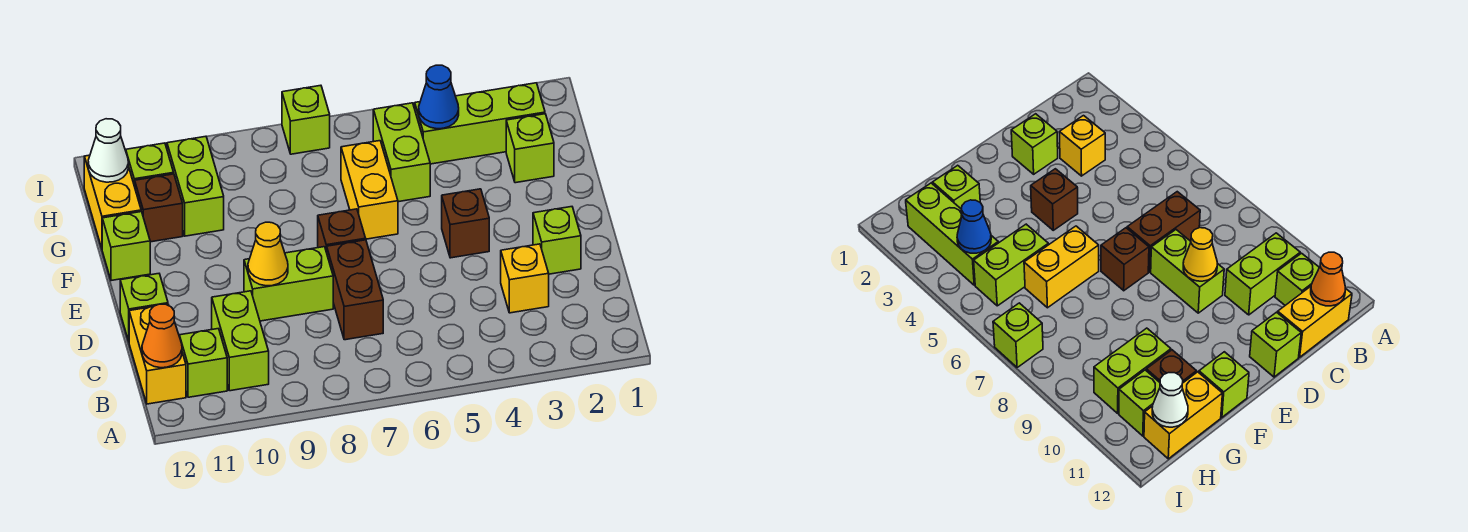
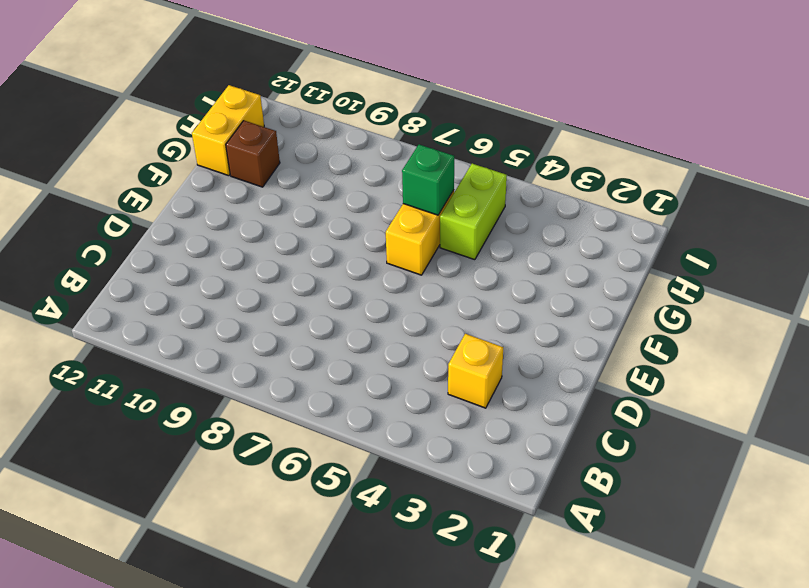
green 1x1 brick [402,145,454,215] -> none
none -> lime 1x2 brick [212,291,269,391]
none -> lime 1x1 brick [179,329,227,397]
none -> yellow 1x2 brick [129,304,186,404]

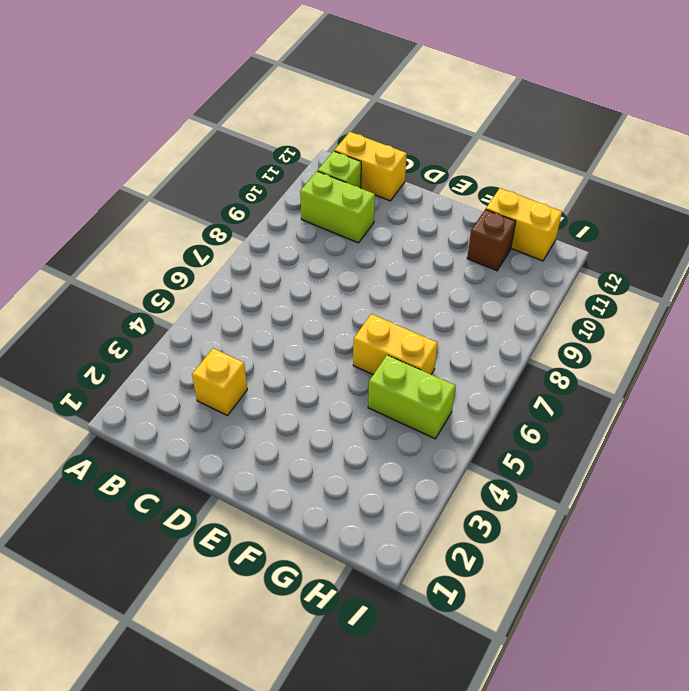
none -> brown 1x2 brick [327,240,383,340]
none -> lime 1x1 brick [533,207,581,274]
none -> lime 1x2 brick [244,247,333,321]

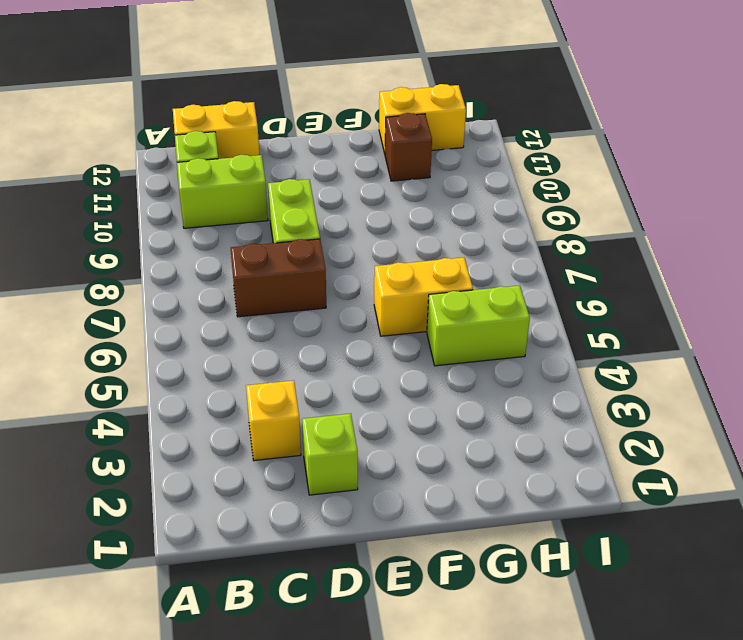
none -> lime 1x1 brick [120,274,168,341]
none -> brown 1x1 brick [442,189,489,258]
none -> brown 1x1 brick [318,209,366,252]

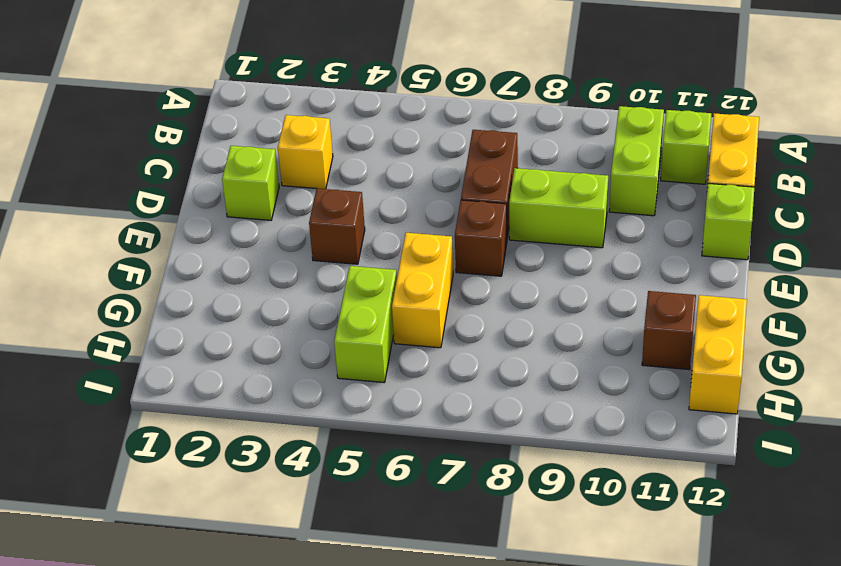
none -> lime 1x1 brick [102,212,150,281]
none -> lime 1x1 brick [506,114,554,183]
none -> lime 1x2 brick [167,136,224,236]

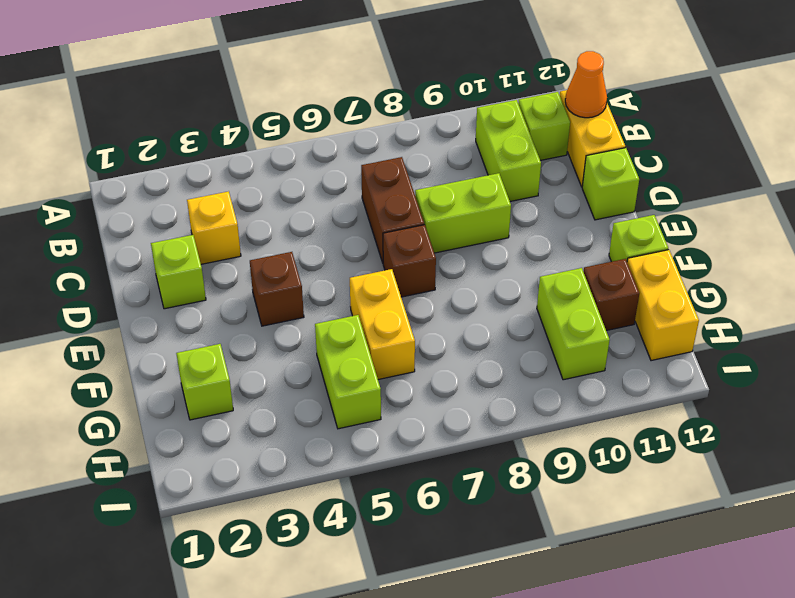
none -> lime 1x3 brick [415,83,545,164]
none -> lime 1x1 brick [126,143,174,186]
none -> lime 1x1 brick [282,85,330,154]

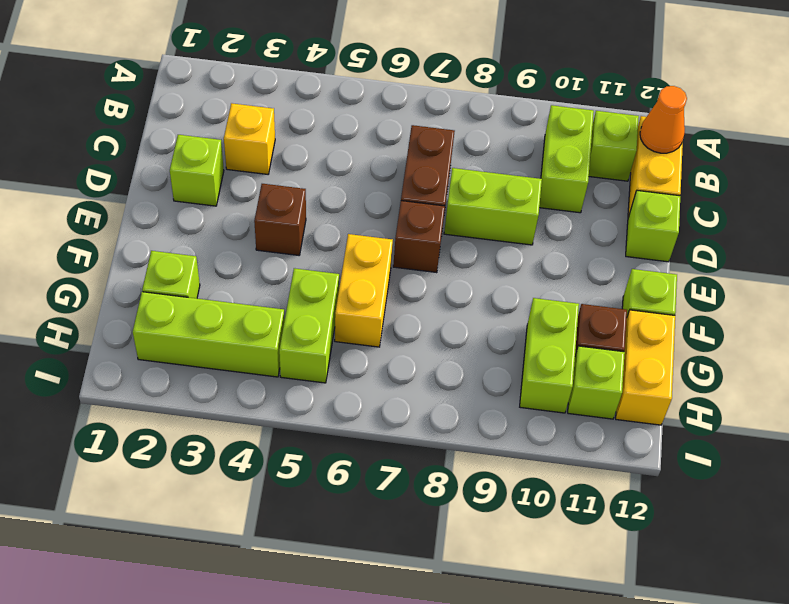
none -> lime 1x1 brick [282,85,330,154]
none -> yellow 1x1 cone [248,222,288,286]
none -> blue 1x1 cone [419,65,459,129]

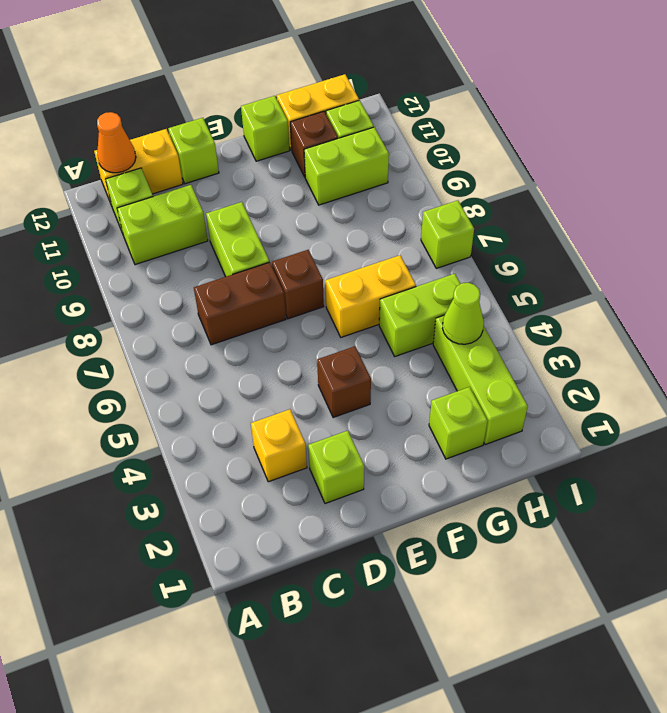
lime 1x1 cone [443,283,484,344] -> blue 1x1 cone [419,65,459,129]
none -> yellow 1x1 cone [248,222,288,286]
none -> white 1x1 cone [88,119,128,182]

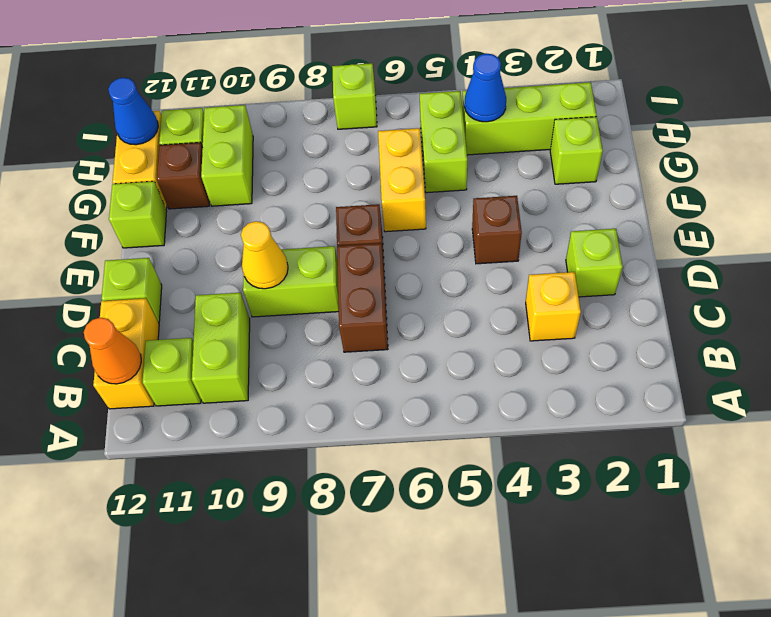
blue 1x1 cone [108,78,158,145] -> white 1x1 cone [88,119,128,182]

